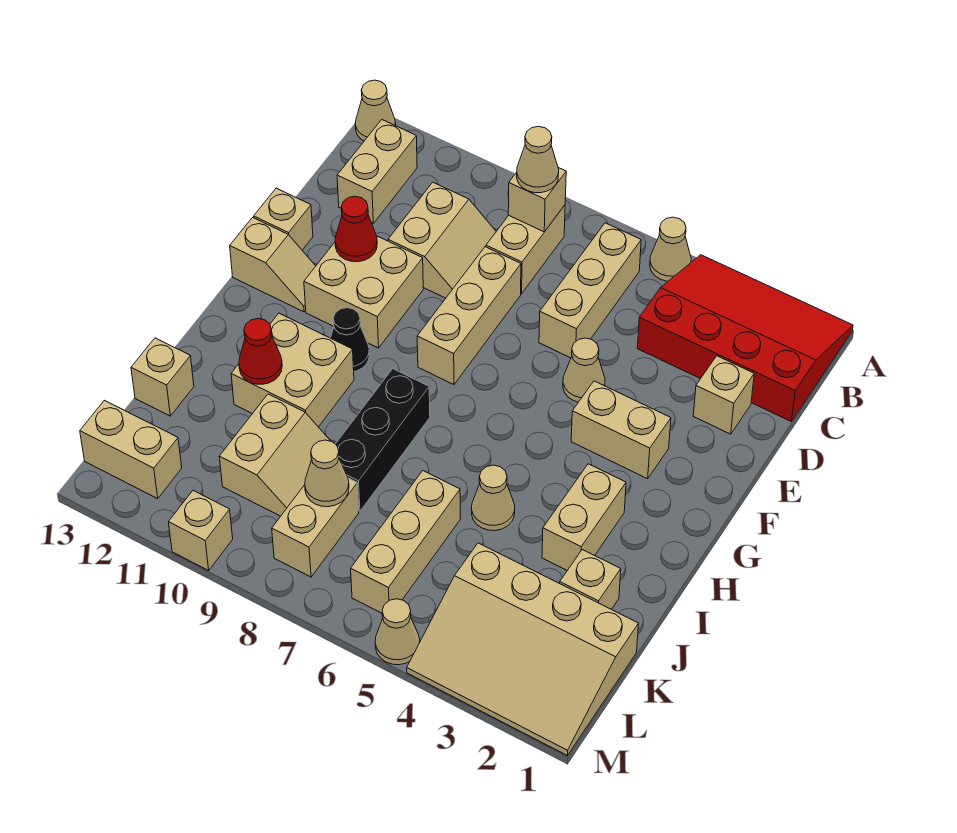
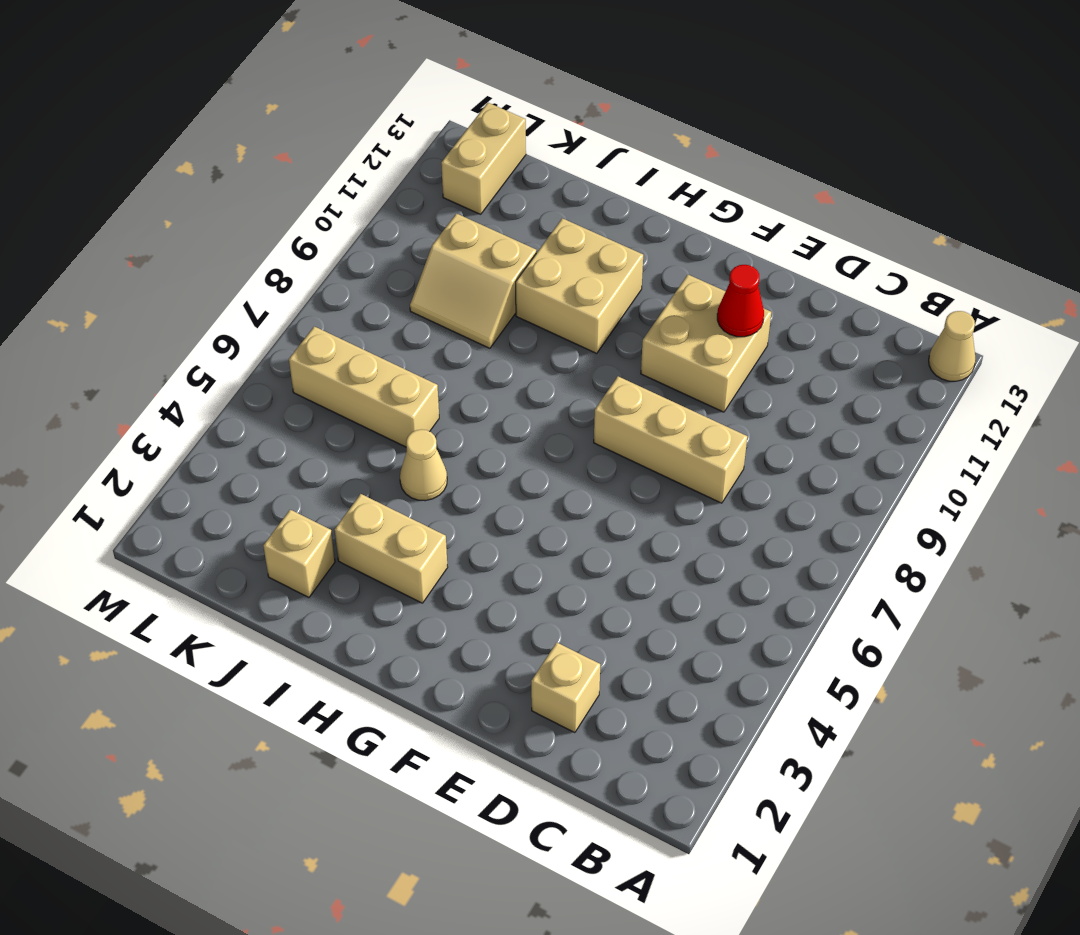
none -> red 3x4 slope [637,255,853,421]
none -> tan 1x1 cone [650,217,691,281]
none -> tan 1x3 brick [539,223,641,358]
none -> tan 1x2 brick [486,205,565,294]

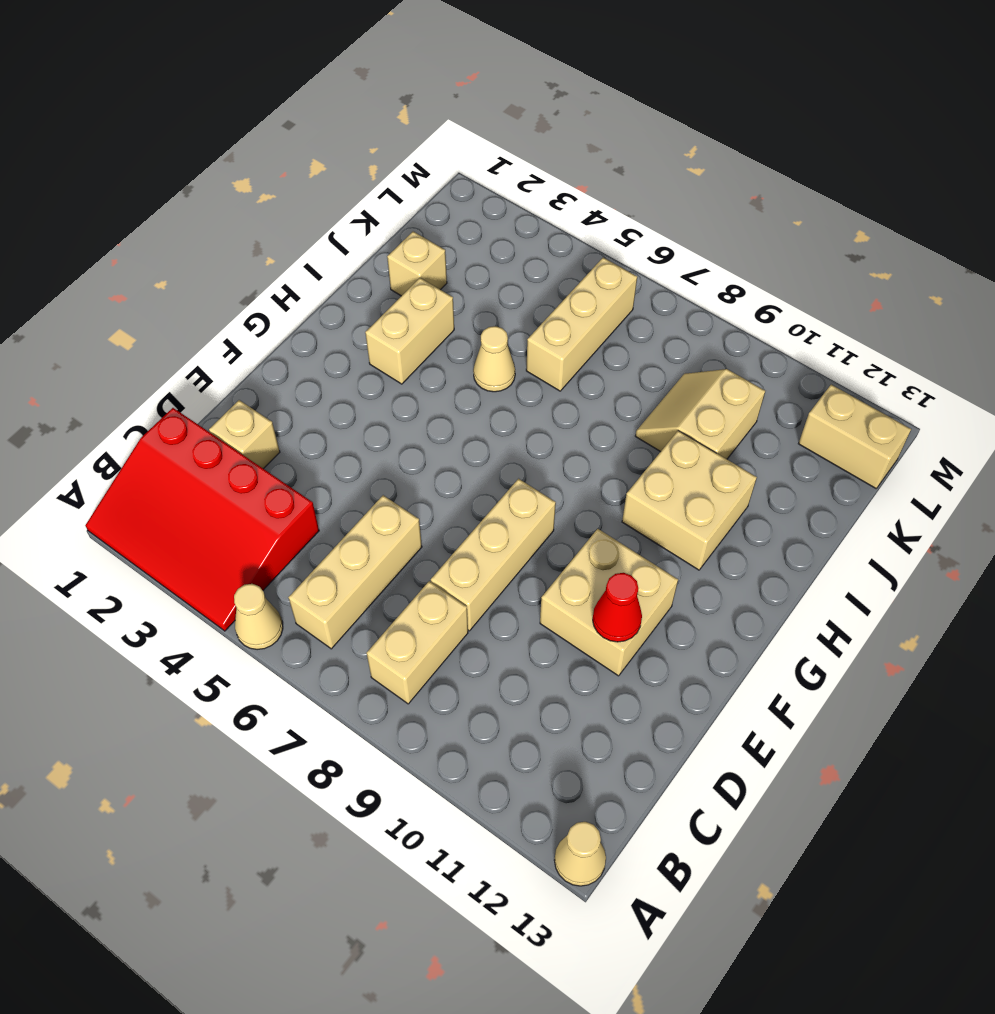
none -> tan 1x2 brick [337,120,417,223]
none -> tan 2x2 slope [388,182,496,298]
none -> tan 1x1 cone [563,338,605,402]
none -> tan 1x1 brick [254,188,313,250]

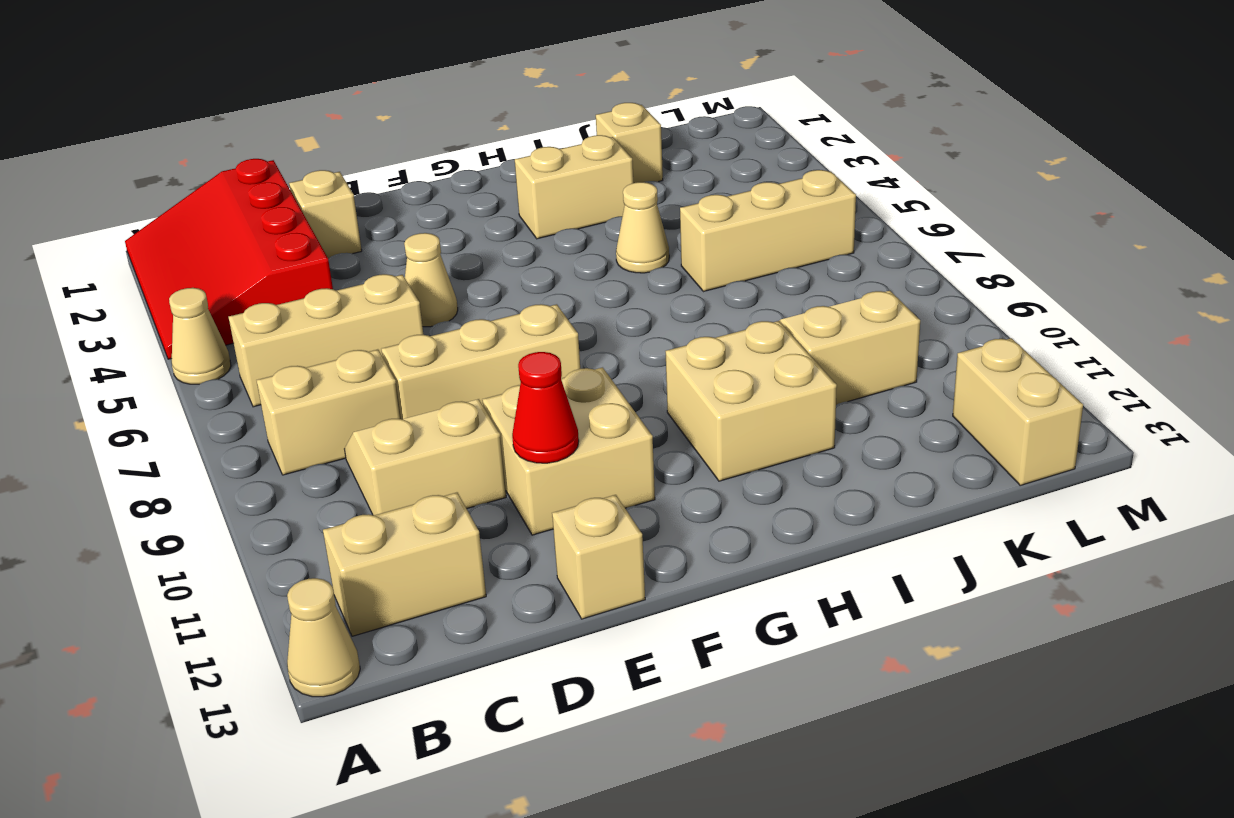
none -> tan 1x2 brick [571,381,671,479]
none -> tan 1x2 slope [230,218,316,312]
none -> black 1x1 cone [331,308,369,372]
none -> black 1x3 brick [336,369,430,511]

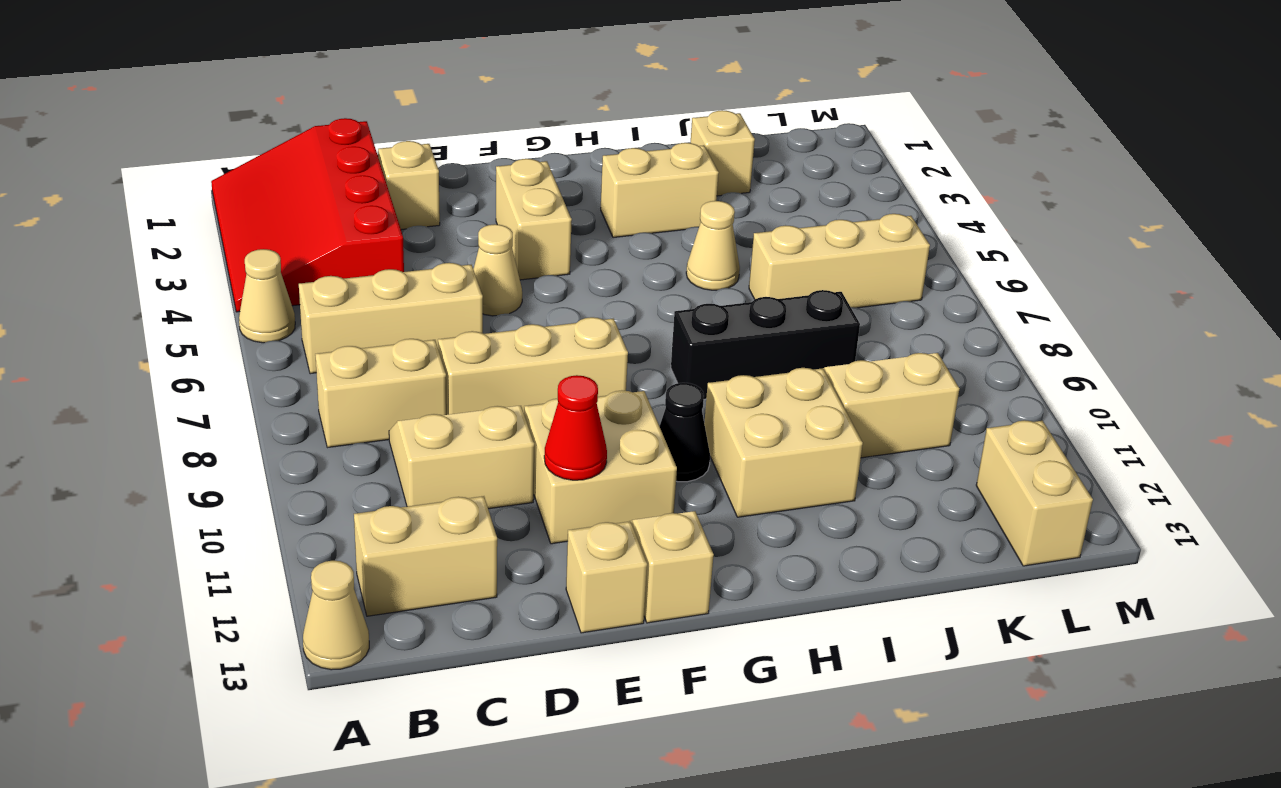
none -> tan 1x1 brick [131,338,194,416]
none -> tan 3x4 slope [407,543,639,755]
none -> tan 1x2 brick [272,478,359,577]
none -> tan 1x1 cone [375,599,420,665]

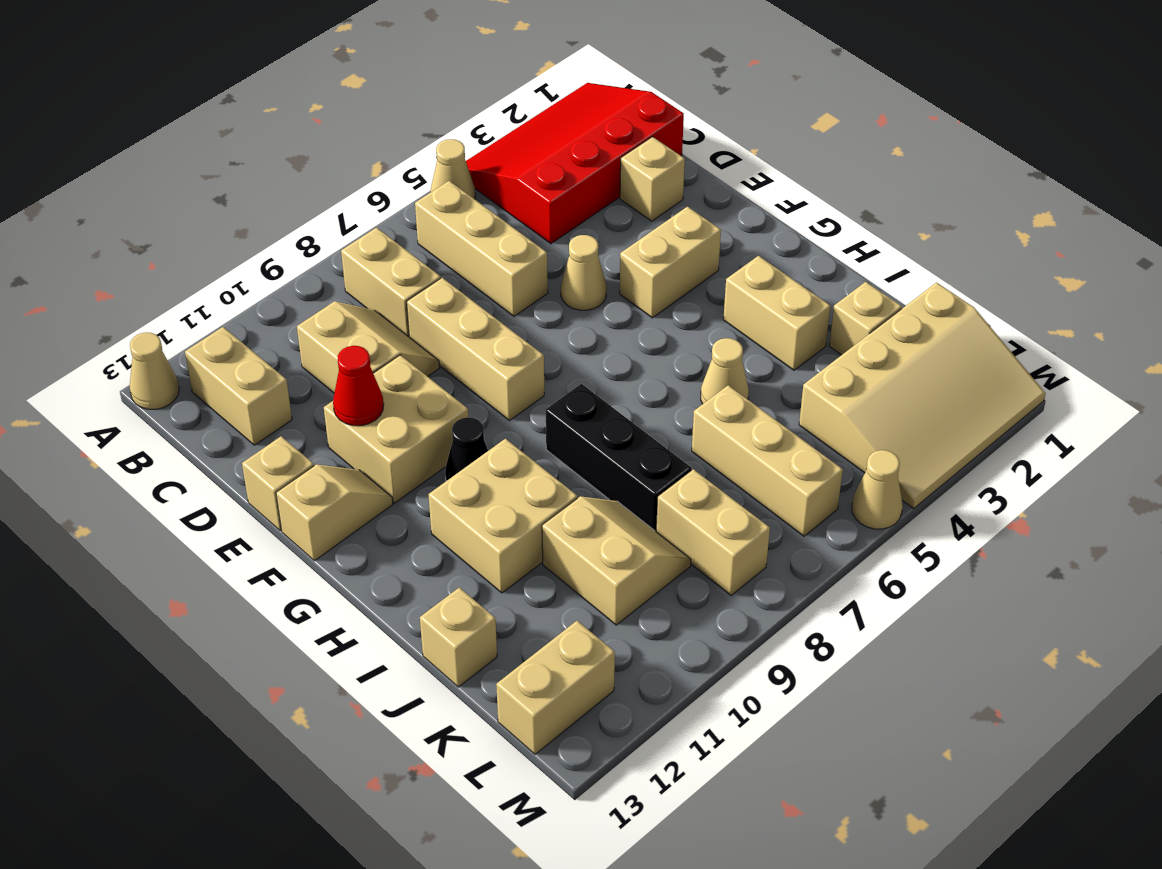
none -> tan 1x1 brick [169,491,233,570]
none -> tan 1x1 brick [508,168,566,232]
none -> red 1x1 cone [239,318,282,384]
none -> tan 1x1 cone [305,440,349,507]

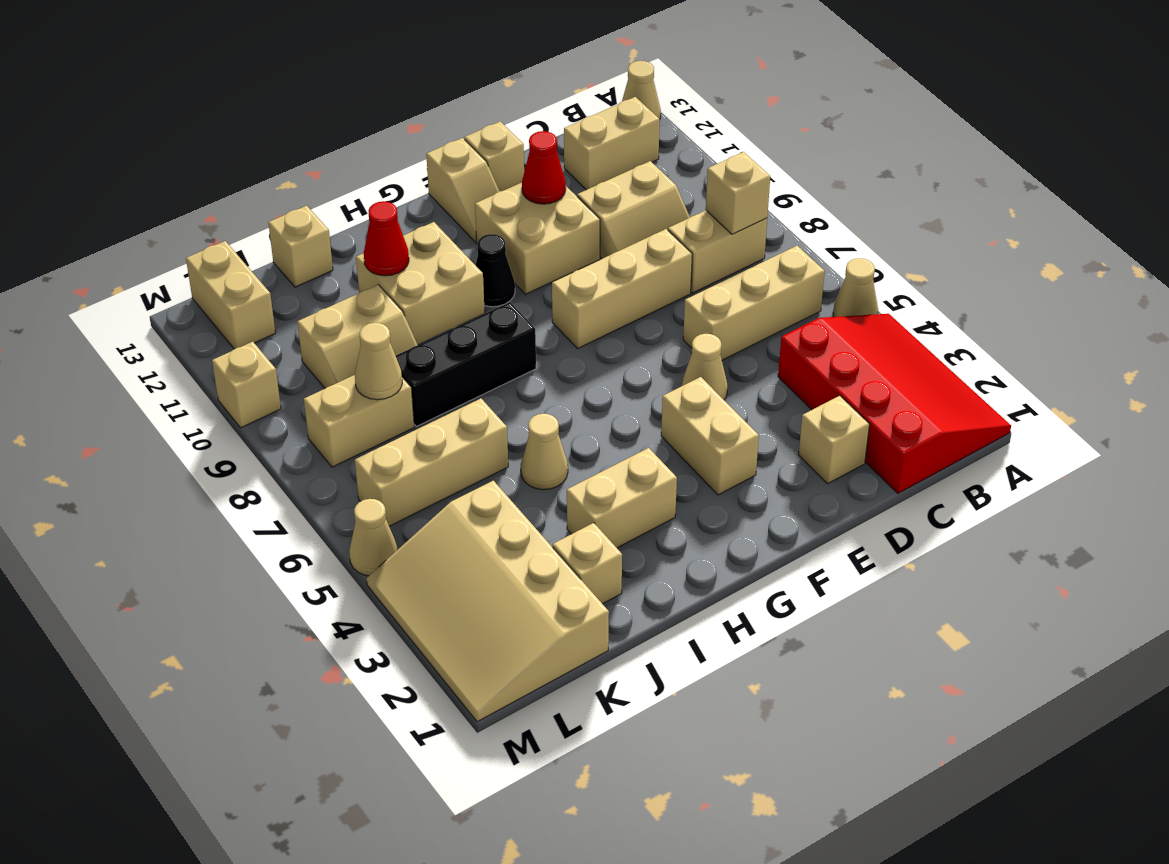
none -> tan 1x1 cone [517,126,559,193]

